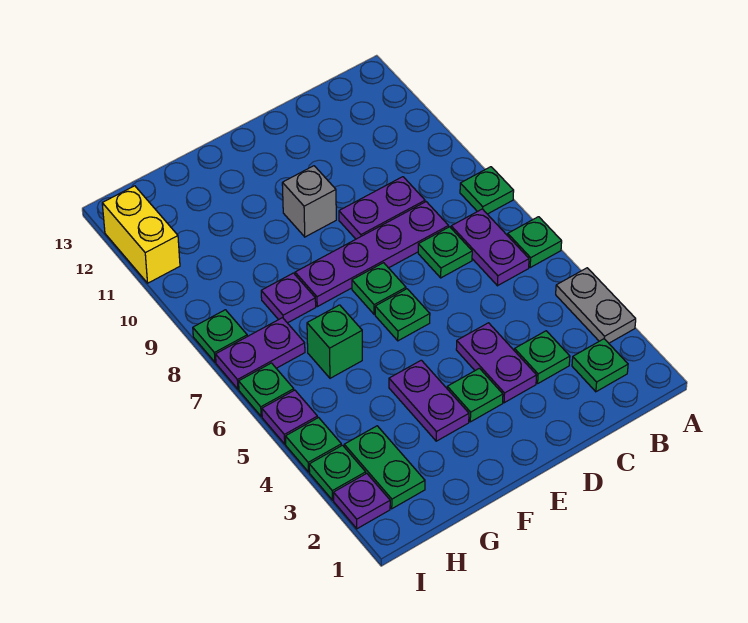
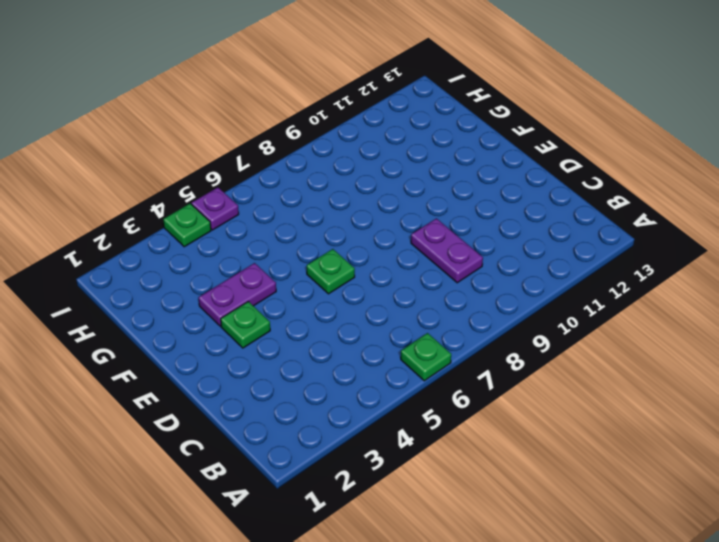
none -> grey 1x2 plate [556,268,636,343]
none -> green 1x1 plate [460,167,514,214]
none -> green 1x1 plate [572,339,628,392]

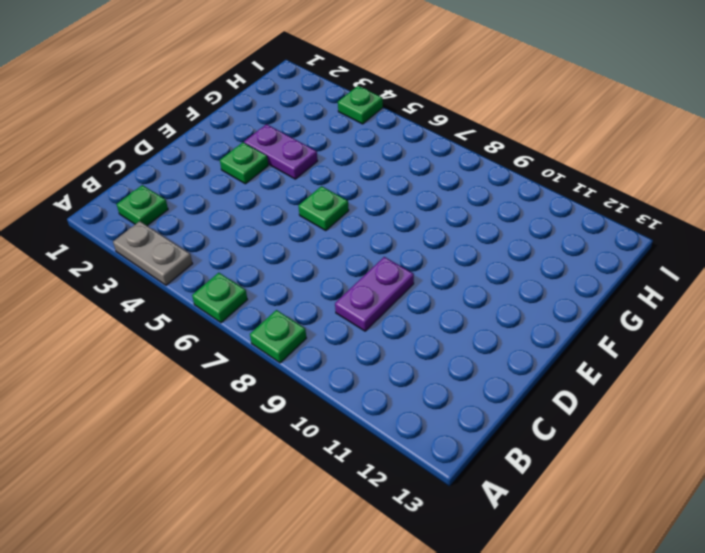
none -> purple 1x2 plate [451,209,529,286]
none -> green 1x1 plate [515,331,570,383]
none -> green 1x1 plate [418,227,472,278]

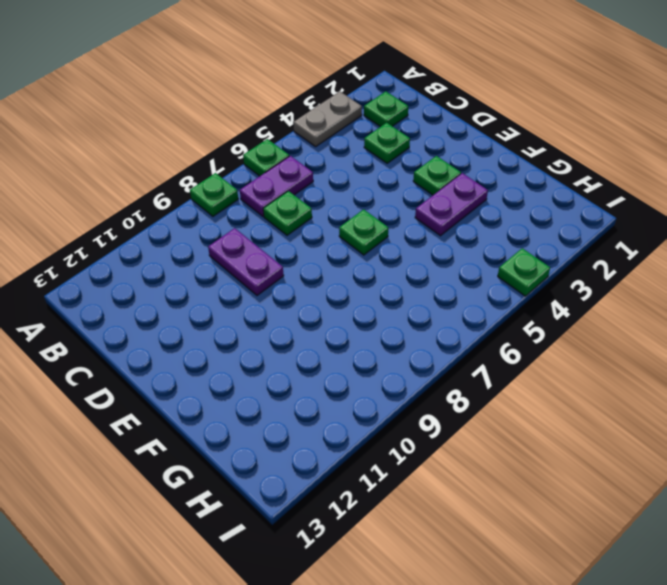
none -> purple 1x4 plate [295,202,449,307]
none -> purple 1x2 plate [456,323,537,403]
none -> green 1x1 plate [352,263,406,314]

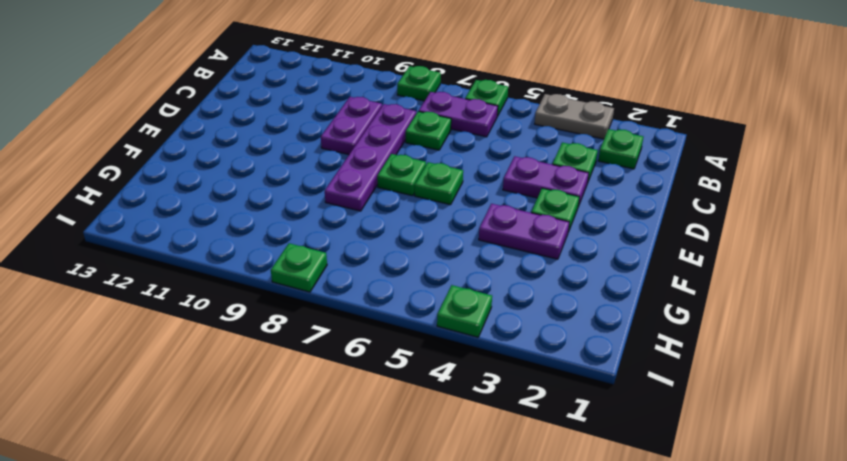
none -> grey 1x1 brick [282,166,336,237]
none -> green 1x1 brick [307,305,362,378]
none -> purple 1x1 plate [261,273,316,323]

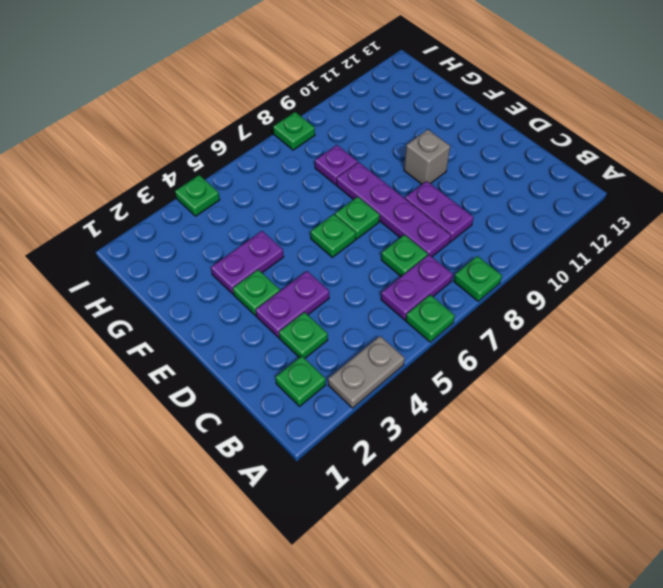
none -> green 1x1 brick [307,305,362,378]
none -> green 1x2 plate [344,426,425,509]
none -> purple 1x2 plate [216,318,305,389]

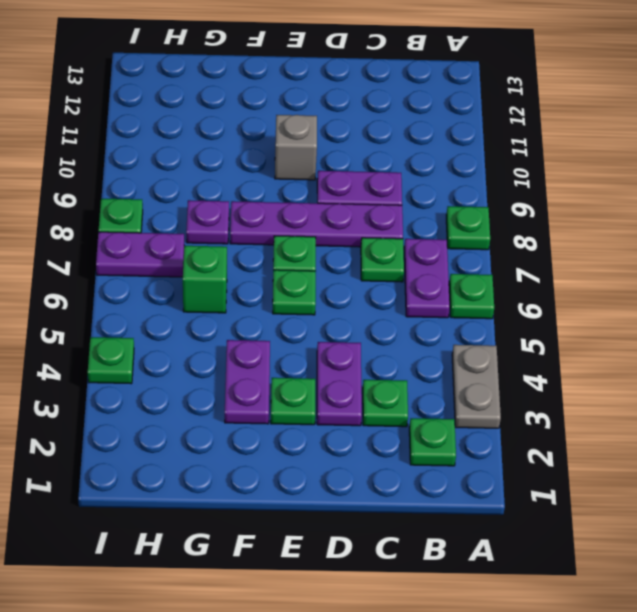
none -> green 1x2 plate [344,426,425,509]
none -> purple 1x1 plate [334,473,390,529]
none -> green 1x1 plate [309,445,366,500]

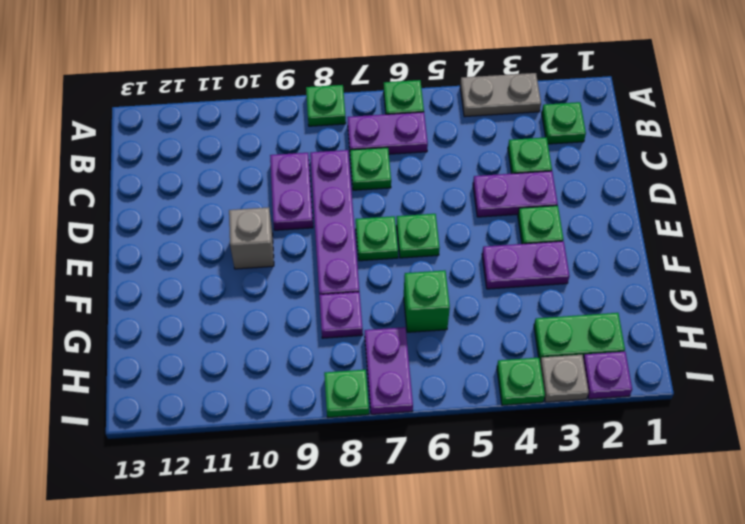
grey 1x1 plate [540,355,589,402] -> green 1x1 plate [309,445,366,500]
none -> purple 1x1 plate [262,390,318,444]
none -> green 1x1 plate [239,363,294,417]
none -> yellow 1x2 brick [102,186,180,283]

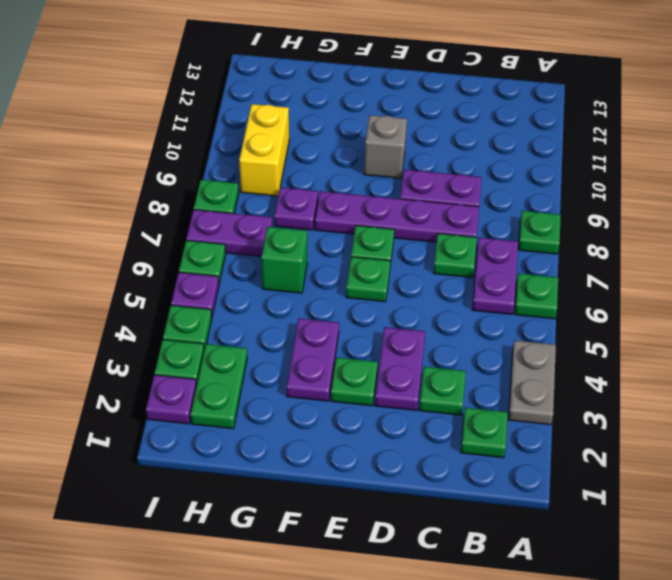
yellow 1x2 brick [239,104,289,196] -> yellow 1x2 brick moved to [102,186,180,283]

